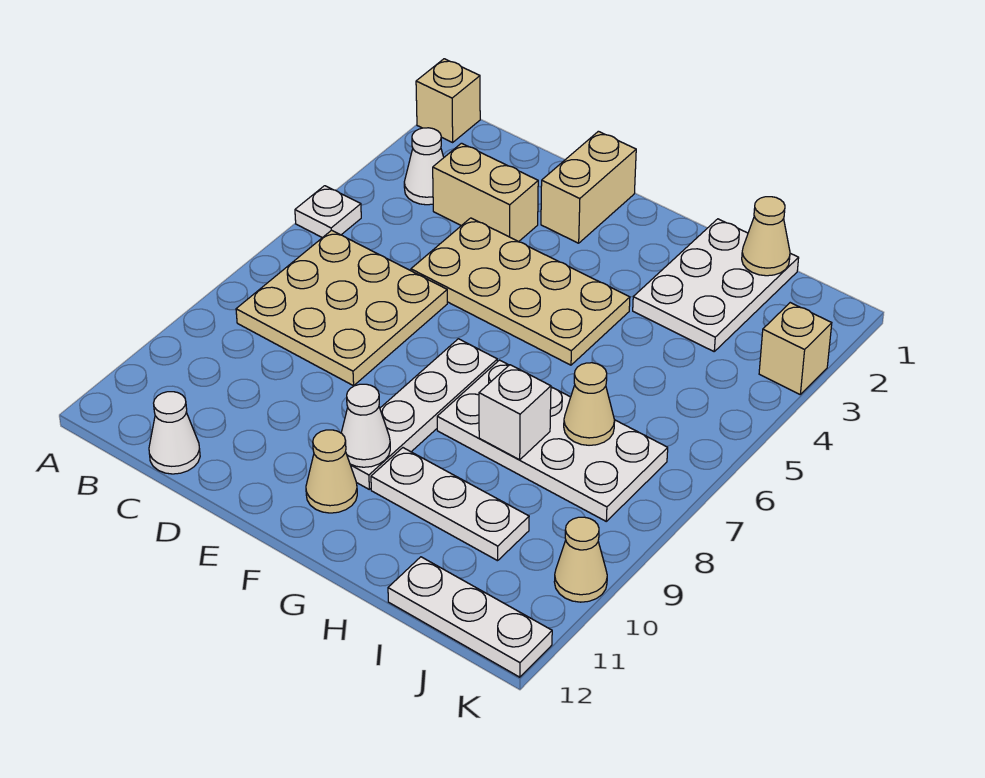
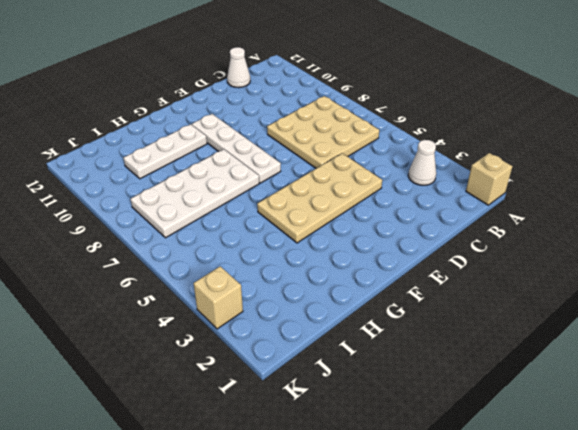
none -> white 1x1 plate [295,186,361,238]
none -> tan 1x2 brick [433,143,538,242]
none -> tan 1x2 brick [541,131,636,243]

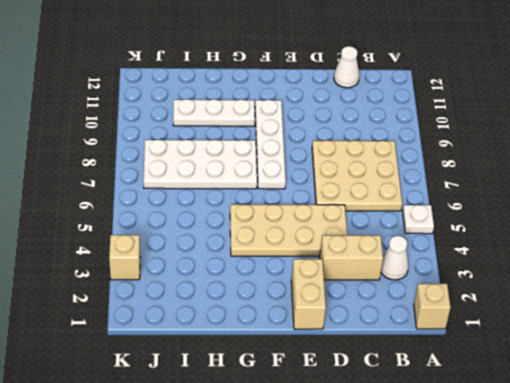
none -> tan 1x1 cone [306,430,357,513]
none -> white 2x3 plate [633,219,799,351]
none -> white 1x3 plate [388,557,552,677]

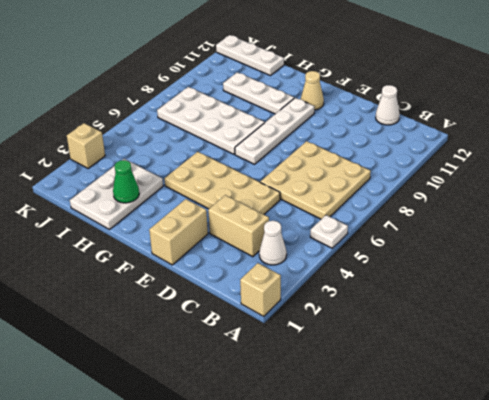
green 1x1 cone [113,160,139,203] -> none
none -> tan 1x1 cone [554,517,607,602]
none -> white 1x1 cone [341,384,390,467]
none -> white 1x1 brick [479,365,551,460]

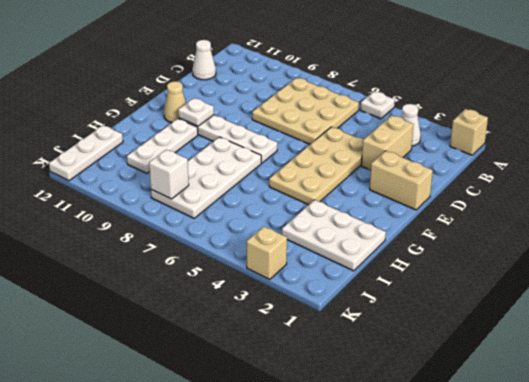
white 1x1 plate [178,98,214,126] -> white 1x1 cone [341,384,390,467]
white 1x1 brick [149,149,189,199] -> white 1x1 brick moved to [479,365,551,460]
none -> tan 1x1 cone [554,517,607,602]
none -> tan 1x1 cone [742,197,790,276]
none -> tan 1x1 cone [564,363,615,445]

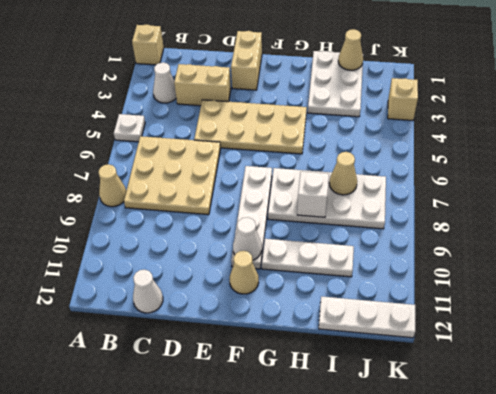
tan 1x1 cone [99,164,126,207] -> tan 1x1 cone moved to [554,517,607,602]

